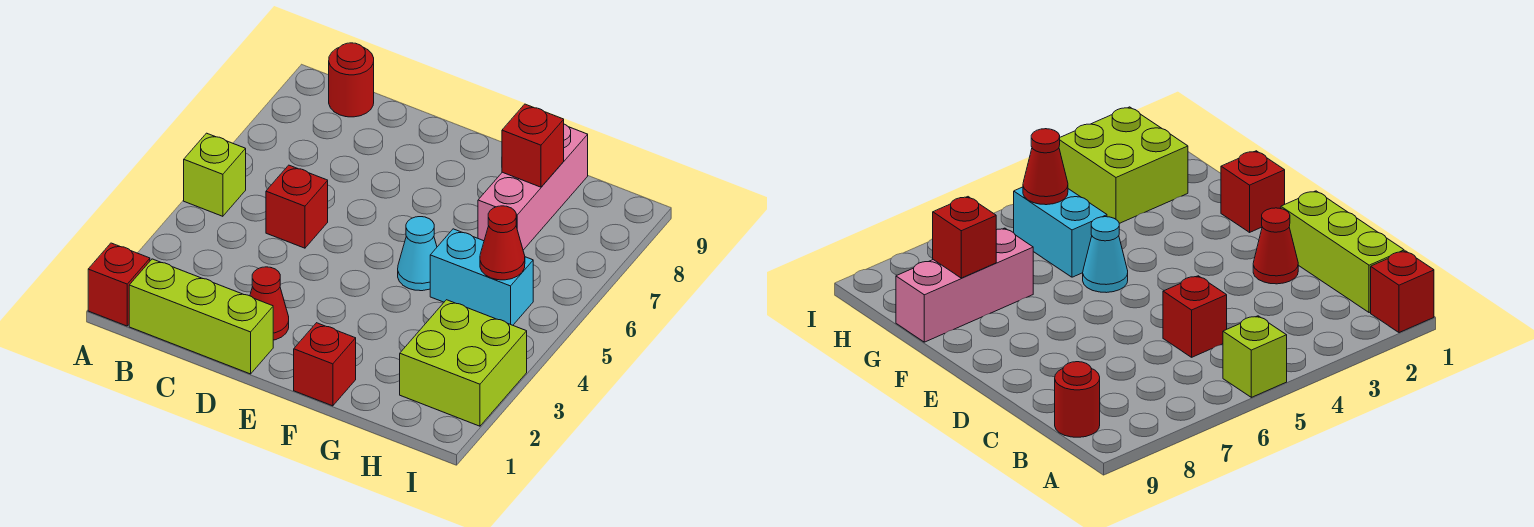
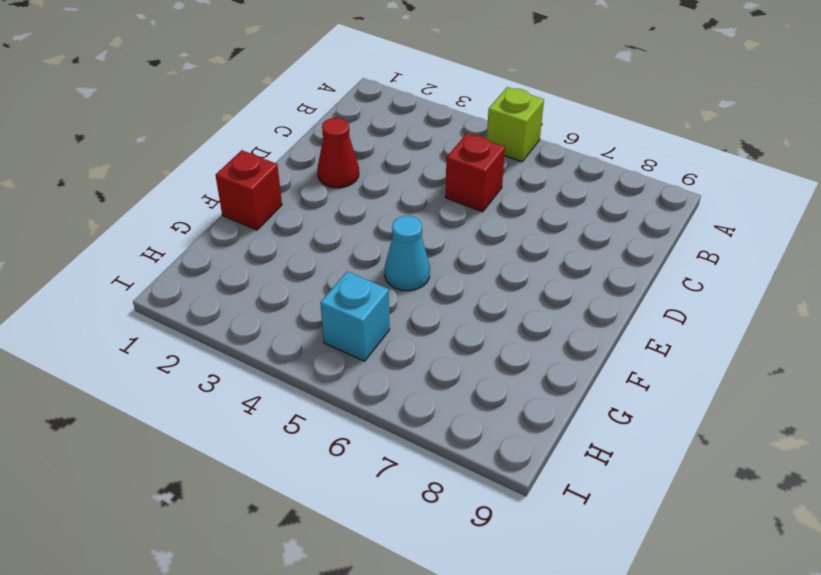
cyan 1x1 brick [320,272,390,361] -> cyan 1x2 brick [430,229,533,325]
none -> red 1x1 brick [88,243,150,326]
none -> lime 1x3 brick [129,259,273,374]
none -> red 1x1 round brick [329,43,374,117]

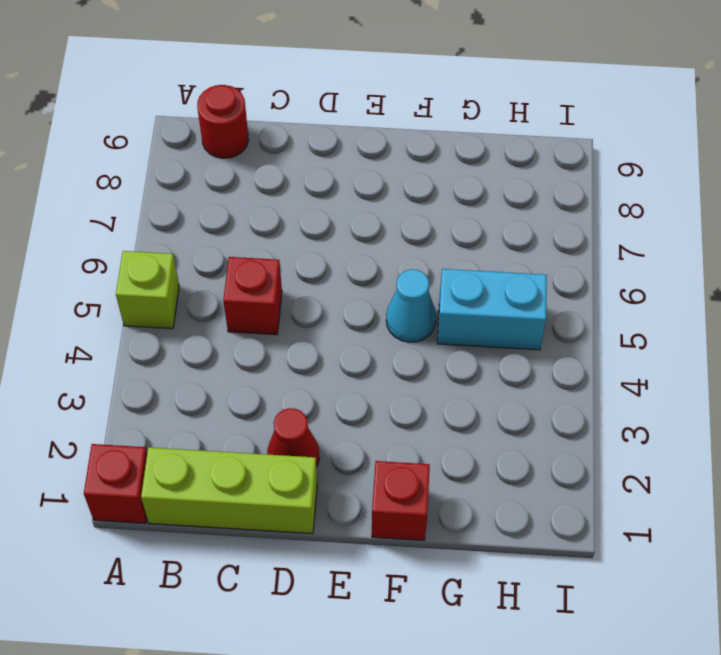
none -> pink 1x3 brick [478,124,588,250]
none -> lime 2x2 brick [400,300,527,426]
none -> red 1x1 brick [502,104,564,187]

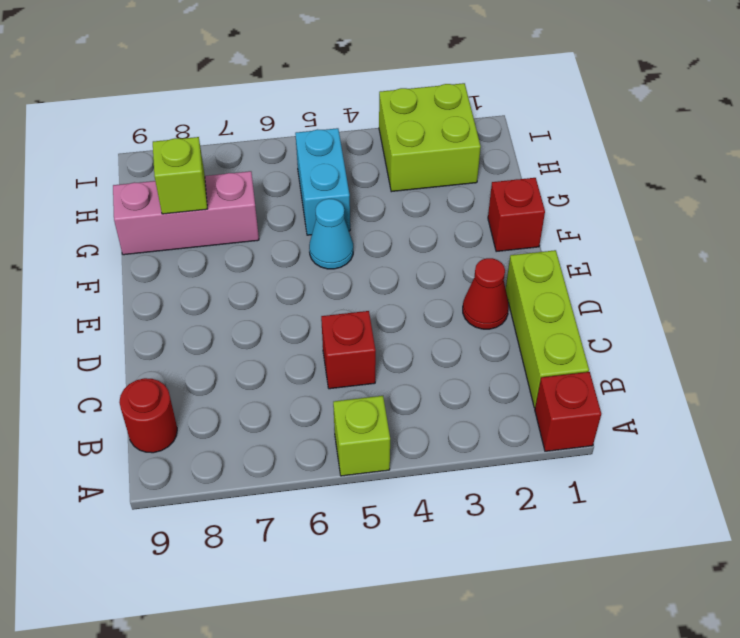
lime 1x1 brick [153,137,207,214] -> red 1x1 brick [502,104,564,187]
none -> red 1x1 cone [480,206,525,280]

